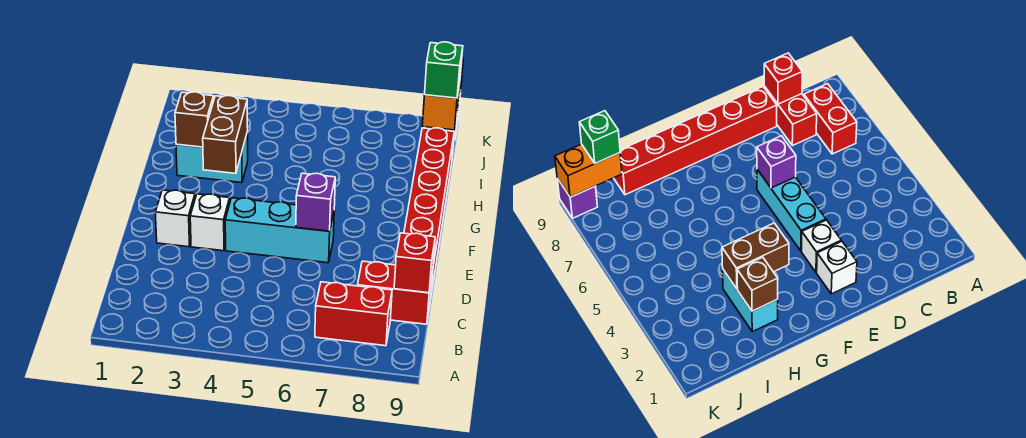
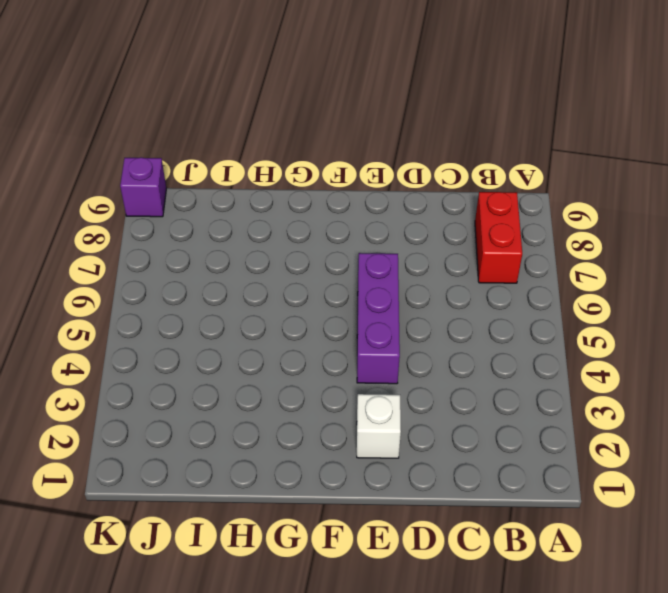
purple 1x3 brick [357,253,400,384] -> cyan 1x3 brick [225,198,334,263]
none -> red 1x2 brick [357,261,433,324]
none -> red 1x6 brick [404,128,454,295]
none -> white 1x1 brick [190,194,230,251]

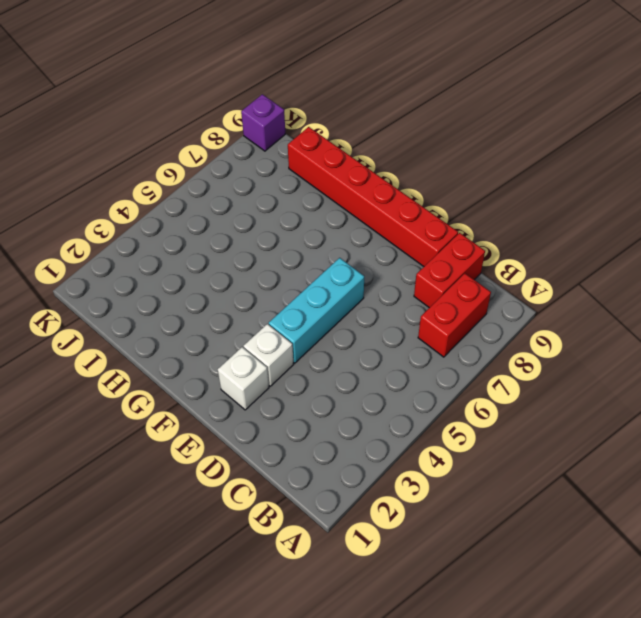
none -> cyan 1x2 brick [176,132,248,183]
none -> red 1x1 brick [394,233,435,293]
none -> purple 1x1 brick [296,173,335,231]

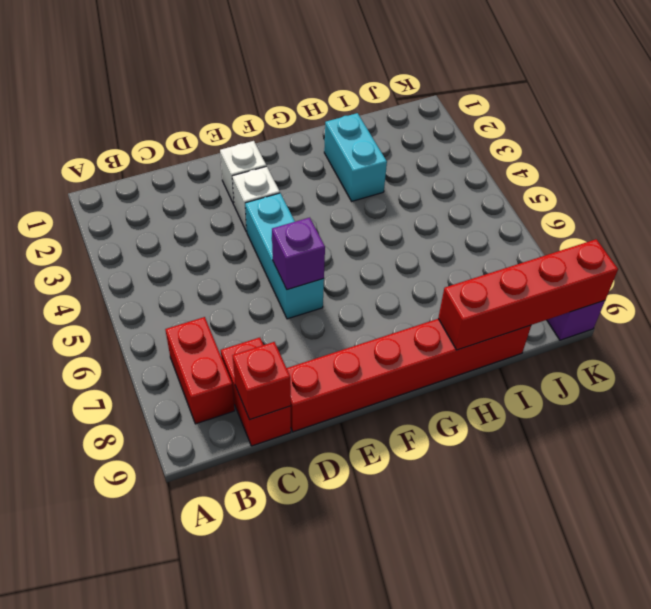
red 1x4 brick [438,239,618,350] -> orange 1x2 brick [422,58,463,130]
none -> brown 1x2 brick [203,96,248,173]
none -> brown 1x1 brick [175,92,214,147]
none -> green 1x1 brick [425,42,463,98]

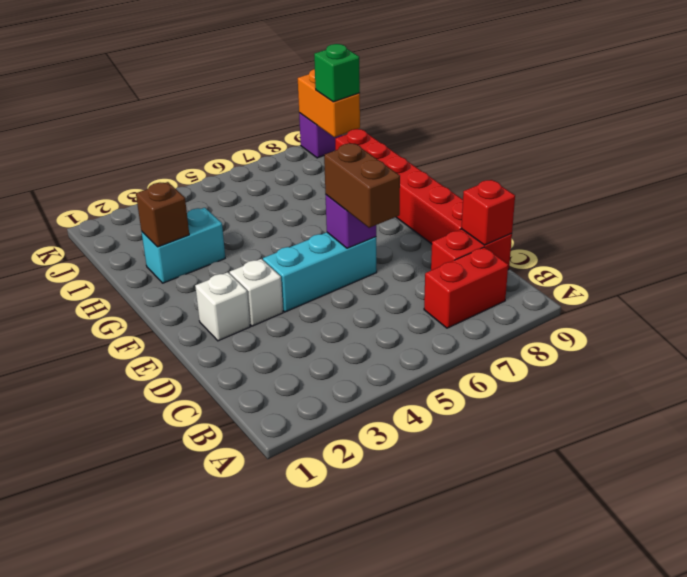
brown 1x2 brick [324,143,400,228] -> brown 1x2 brick moved to [203,96,248,173]

